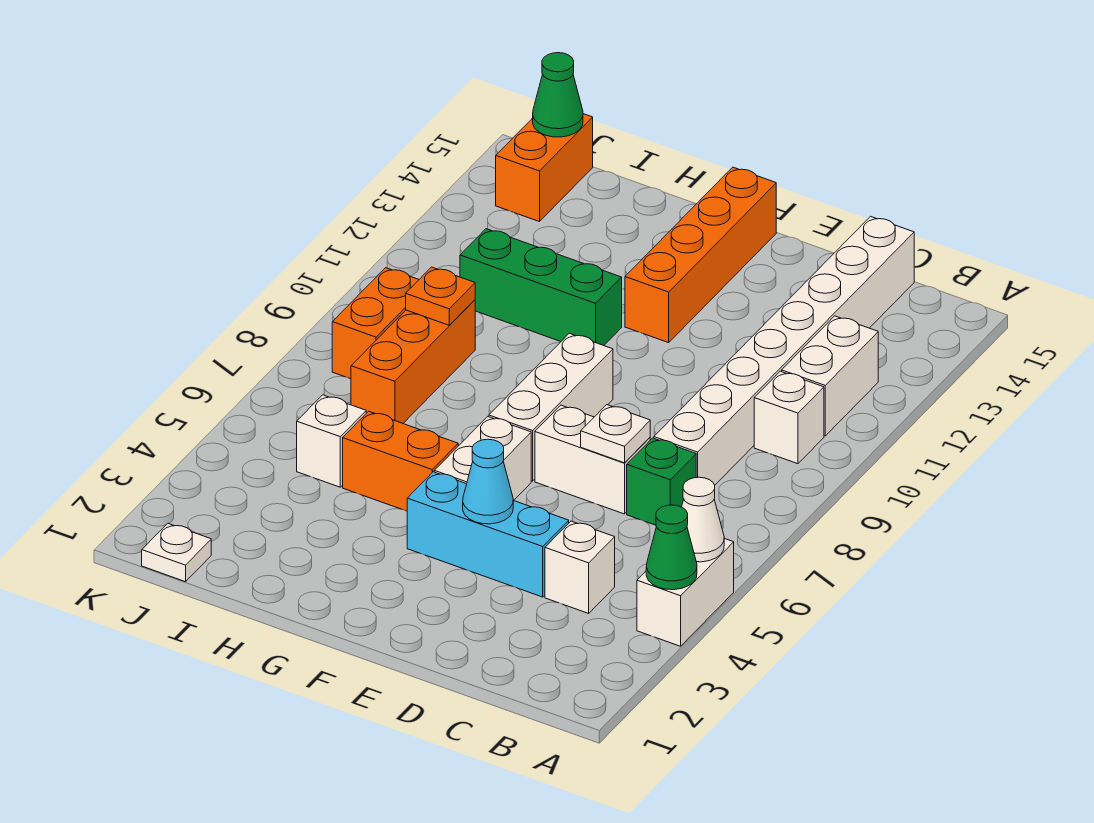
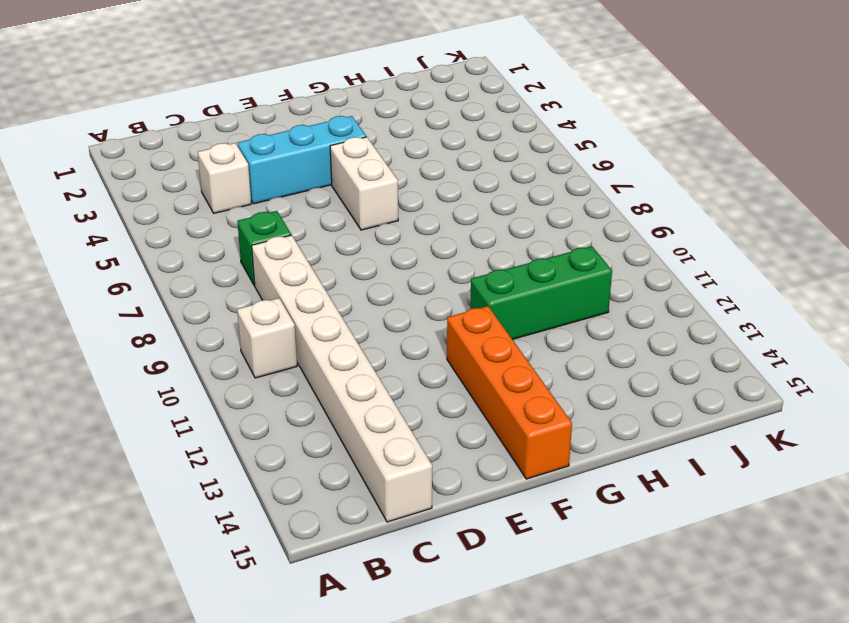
none -> white 1x2 brick [637,538,734,646]
none -> white 1x2 brick [782,316,878,436]
none -> white 1x2 brick [535,405,650,514]

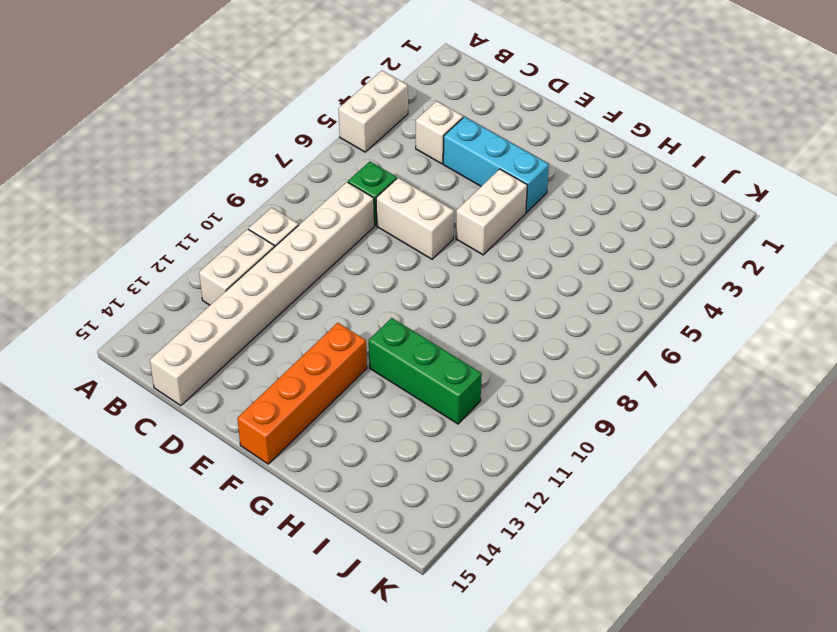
none -> white 1x3 brick [489,333,613,481]
none -> orange 1x2 brick [343,411,458,511]
none -> white 1x1 brick [297,395,366,487]

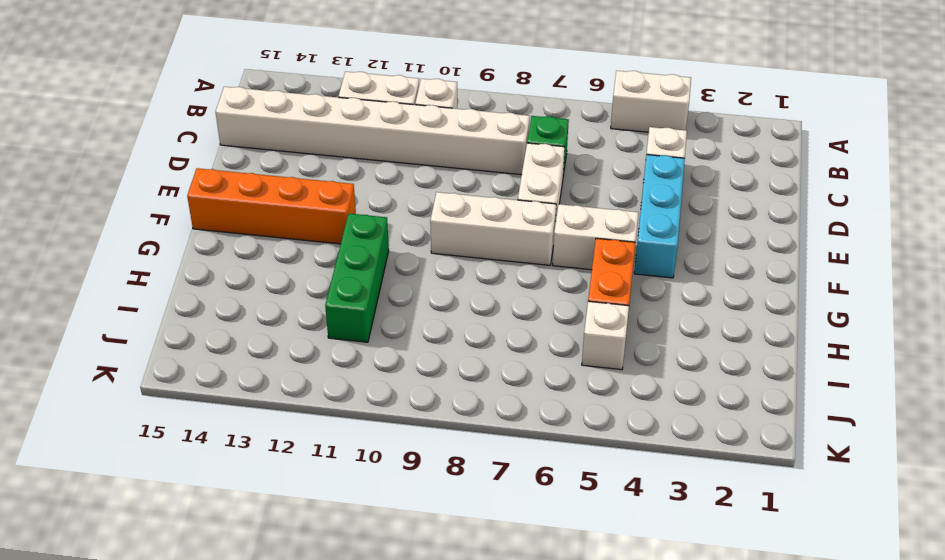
none -> orange 1x3 brick [351,300,475,423]
none -> white 1x1 plate [142,524,211,582]
none -> orange 1x2 brick [332,268,419,379]

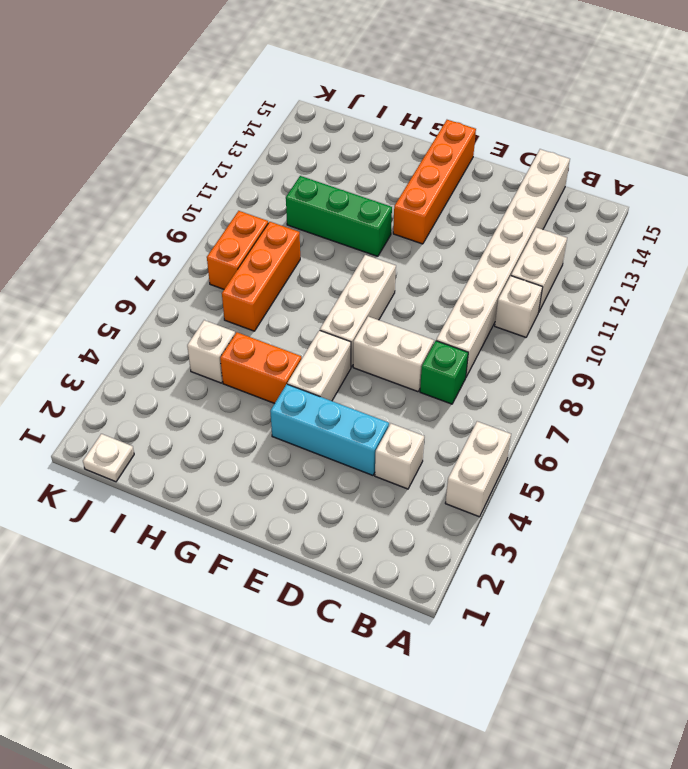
none -> orange 1x2 brick [496,114,593,222]
none -> green 1x1 cone [646,505,697,590]
none -> white 1x1 cone [682,477,724,562]

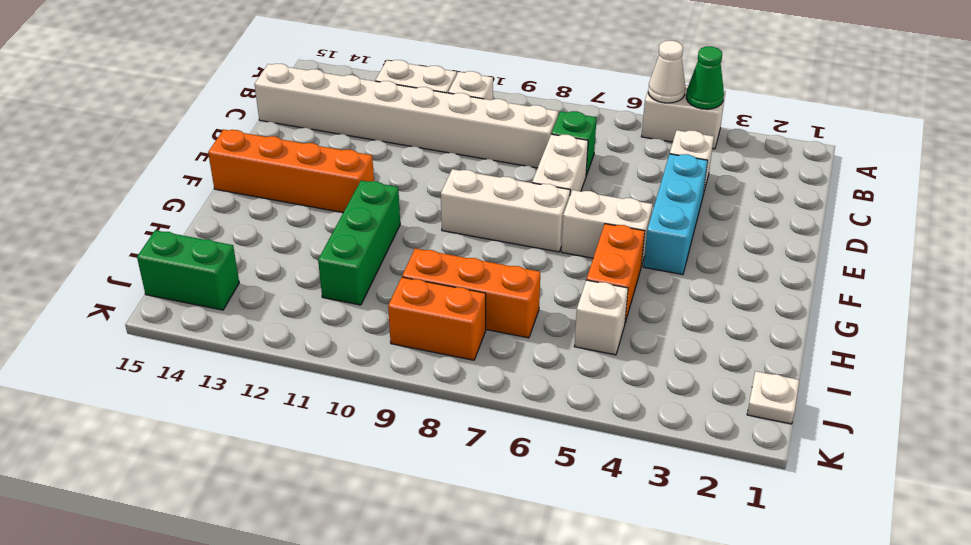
green 1x2 brick [137,230,239,310] -> orange 1x2 brick [496,114,593,222]
none -> white 1x1 plate [581,405,650,463]
none -> cyan 1x1 cone [463,439,513,524]
none -> orange 1x1 plate [406,267,475,325]

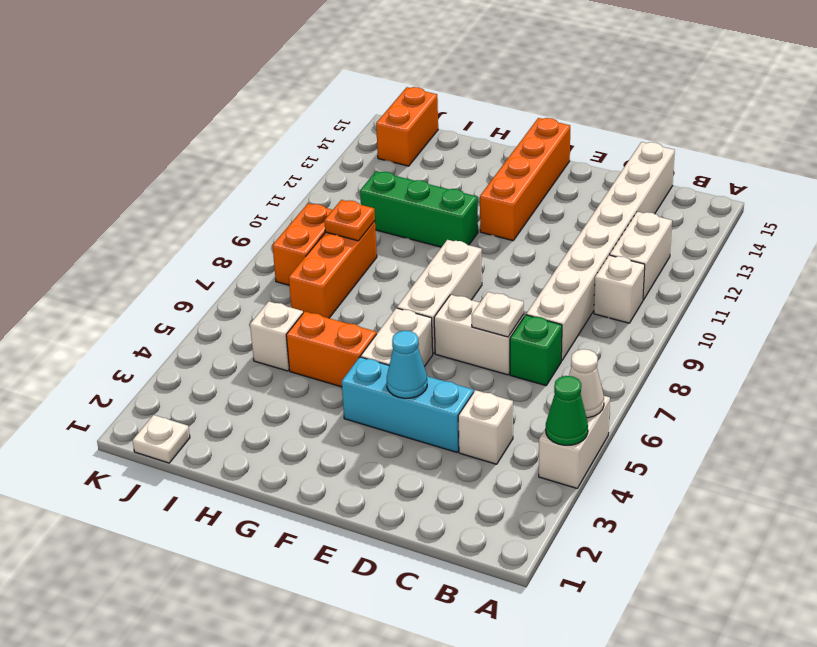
none -> green 1x1 cone [533,53,583,137]

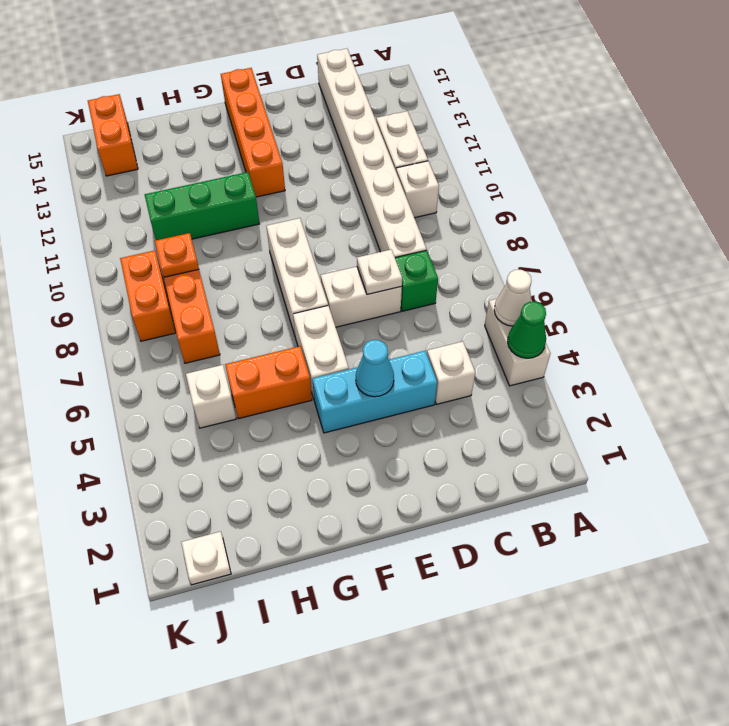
none -> green 1x1 cone [533,53,583,137]

